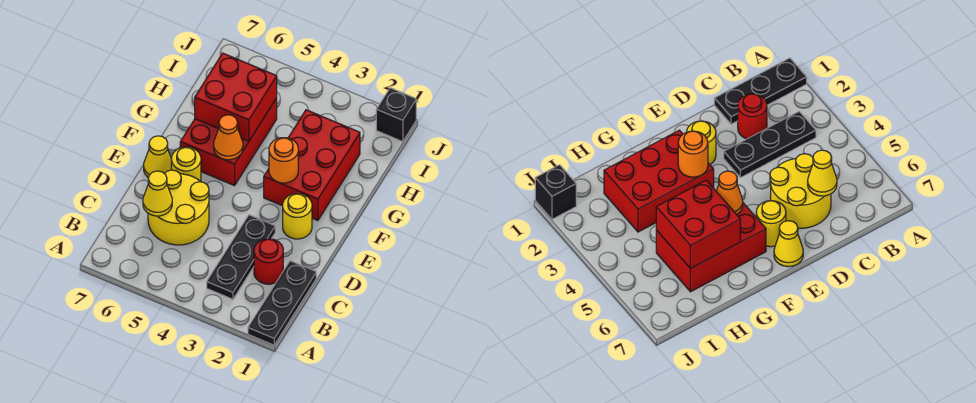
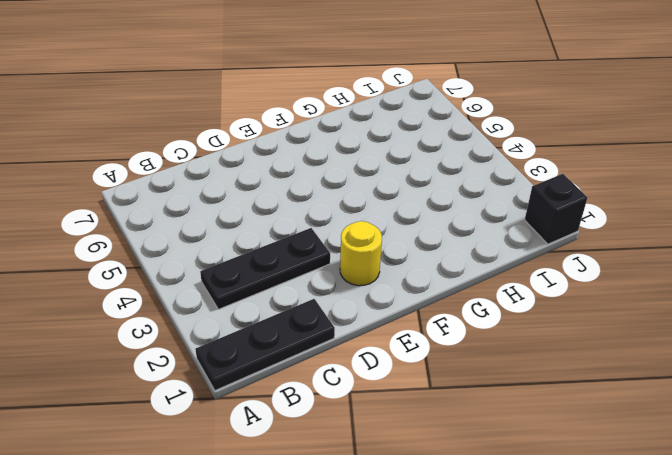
none -> red 1x1 round brick [254,239,283,284]
none -> yellow 2x2 round brick [148,170,209,245]
none -> yellow 1x1 round brick [171,147,201,181]

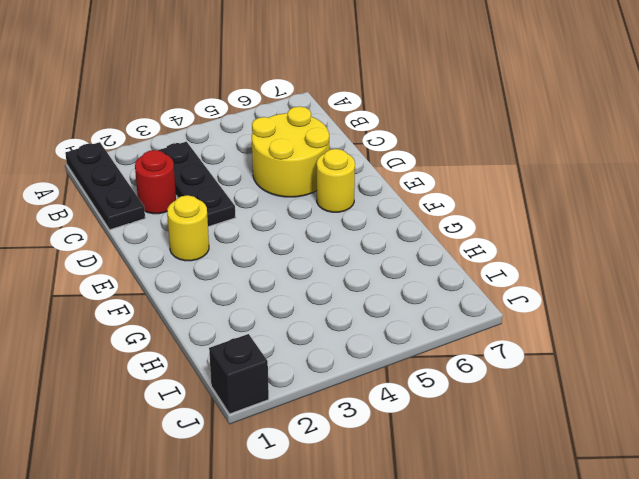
none -> yellow 1x1 cone [144,136,171,178]
none -> red 2x3 brick [264,110,360,220]
none -> red 2x3 brick [180,98,277,186]

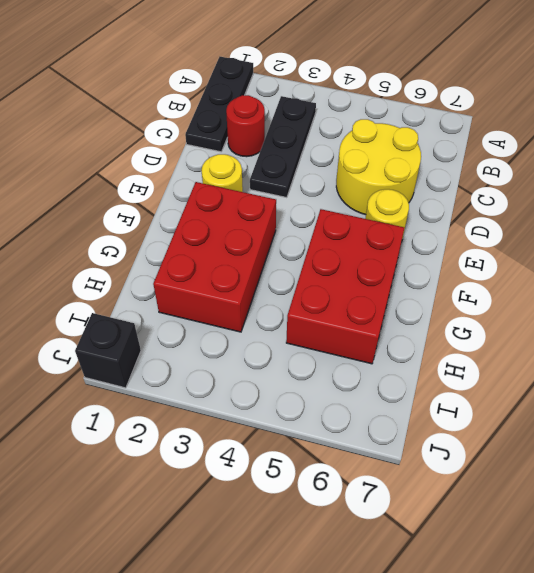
none -> yellow 1x1 cone [144,136,171,178]
none -> yellow 1x1 cone [143,171,172,216]
none -> orange 1x1 round brick [269,138,298,183]

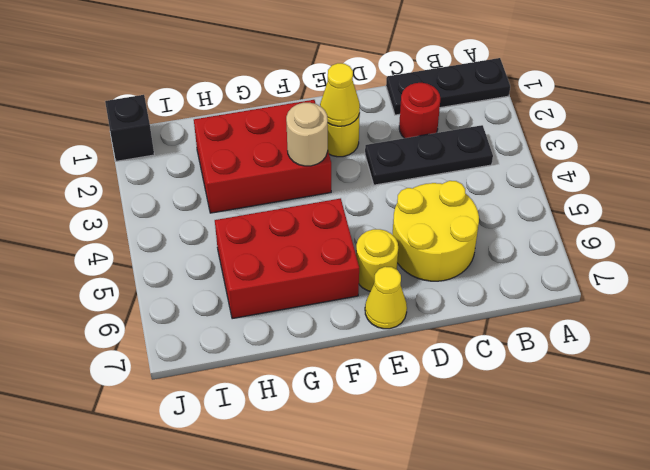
yellow 1x1 cone [320,63,360,126] -> yellow 1x1 cone moved to [143,171,172,216]
tan 1x1 round brick [286,103,328,166] -> orange 1x1 round brick [269,138,298,183]
none -> orange 1x1 cone [214,115,243,160]
none -> red 2x2 brick [195,53,277,141]

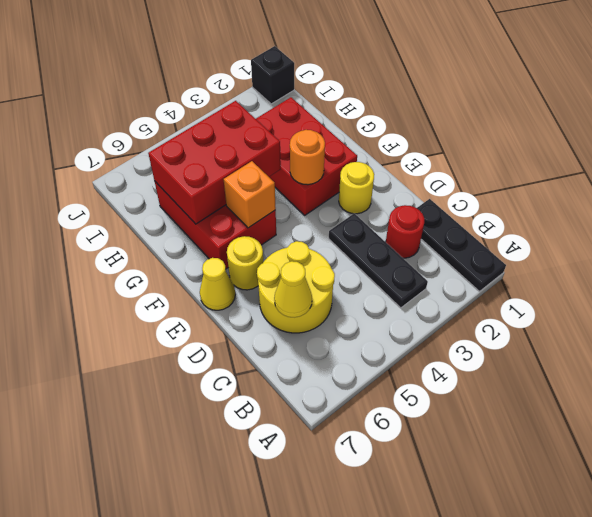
orange 1x1 brick [224,161,276,228] -> orange 1x1 cone [214,115,243,160]
red 2x3 brick [148,101,281,224] -> red 2x2 brick [195,53,277,141]

